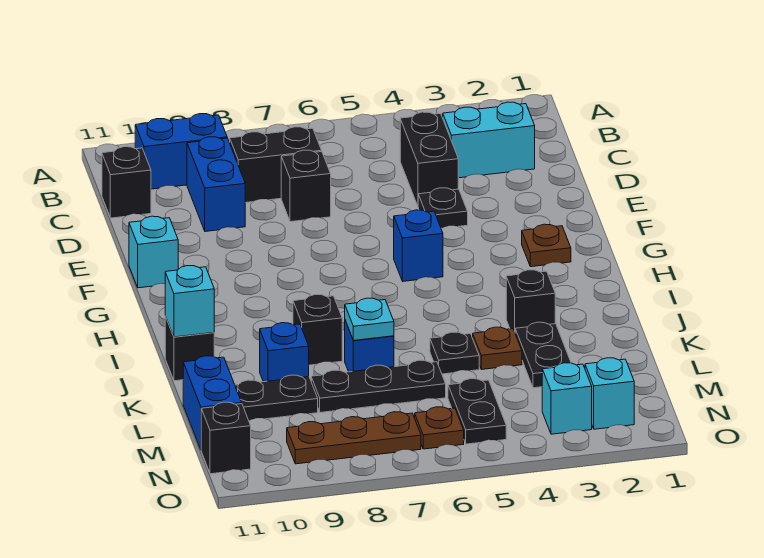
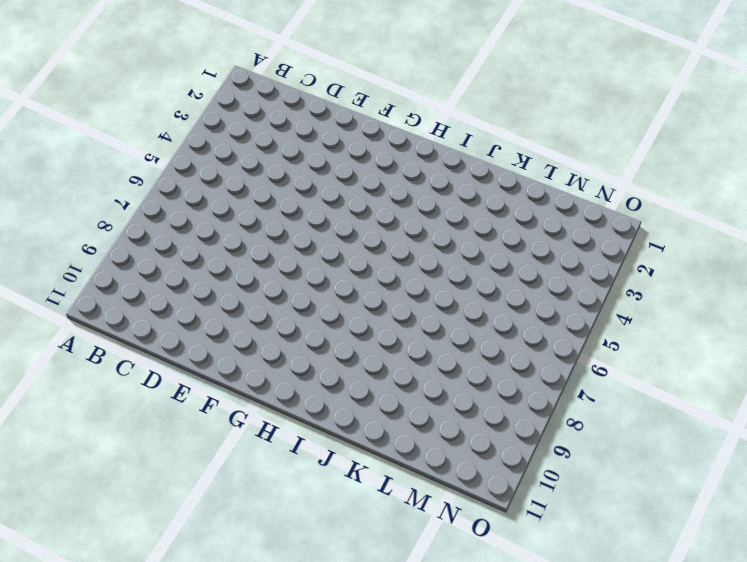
none -> blue 1x2 brick [135,114,227,189]
none -> cyan 1x2 brick [442,102,535,178]
none -> black 1x2 brick [400,112,458,206]
none -> black 1x2 brick [230,127,322,203]

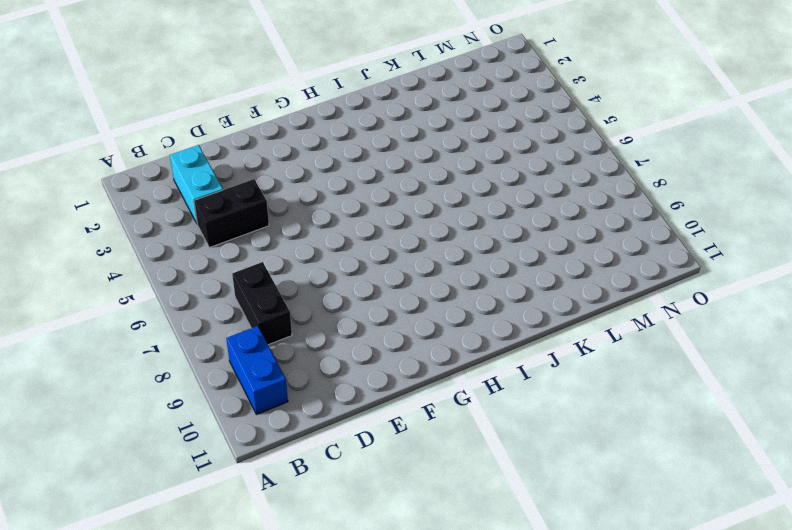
none -> blue 1x2 brick [187,137,245,231]
none -> black 1x1 brick [102,147,151,218]
none -> black 1x1 brick [281,150,331,222]
none -> black 1x1 plate [418,188,468,228]

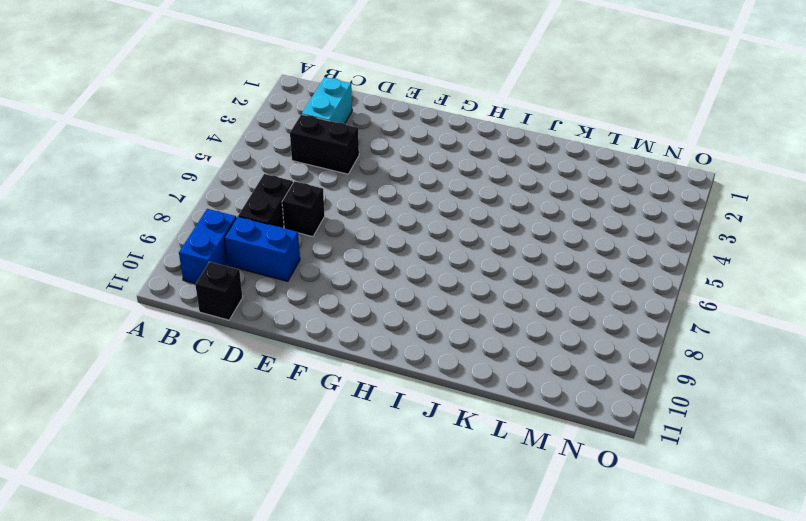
none -> black 1x1 plate [418,188,468,228]
none -> cyan 1x1 brick [129,216,178,288]
none -> brown 1x1 plate [522,224,571,267]
none -> blue 1x1 brick [394,210,443,281]

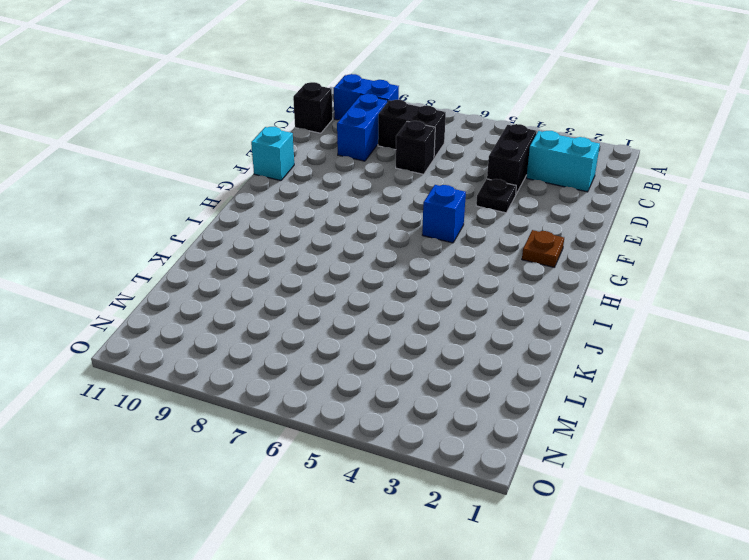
none -> black 1x1 brick [506,270,555,332]
none -> black 1x1 brick [293,295,342,365]
none -> black 1x1 brick [165,316,214,381]
none -> black 1x2 plate [515,322,571,388]

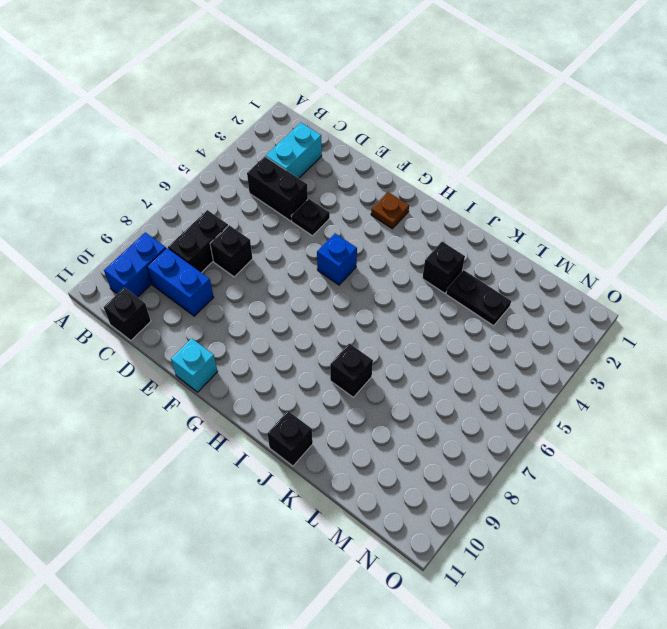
none -> brown 1x1 plate [473,327,522,370]
none -> black 1x1 plate [430,332,479,374]
none -> blue 1x1 brick [345,321,394,372]
none -> blue 1x1 brick [260,323,309,382]

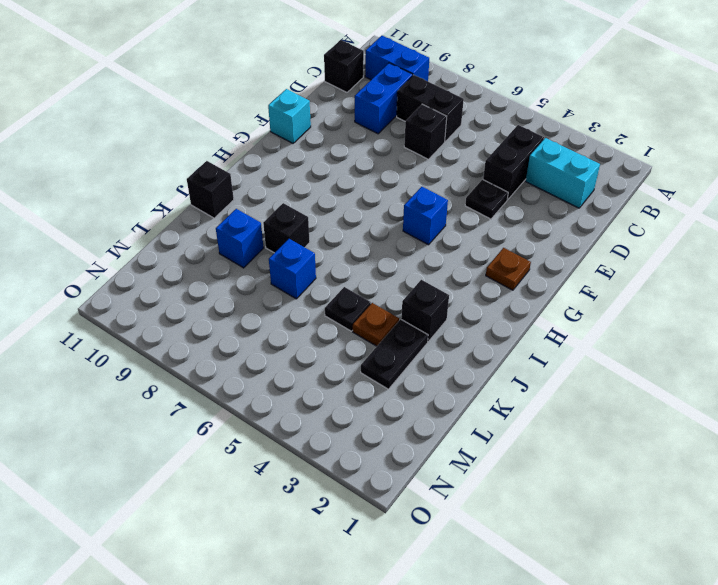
none -> black 1x3 plate [311,360,446,412]
none -> black 1x2 plate [235,375,318,421]
none -> blue 1x2 brick [183,356,242,449]
none -> black 1x2 plate [448,379,506,444]

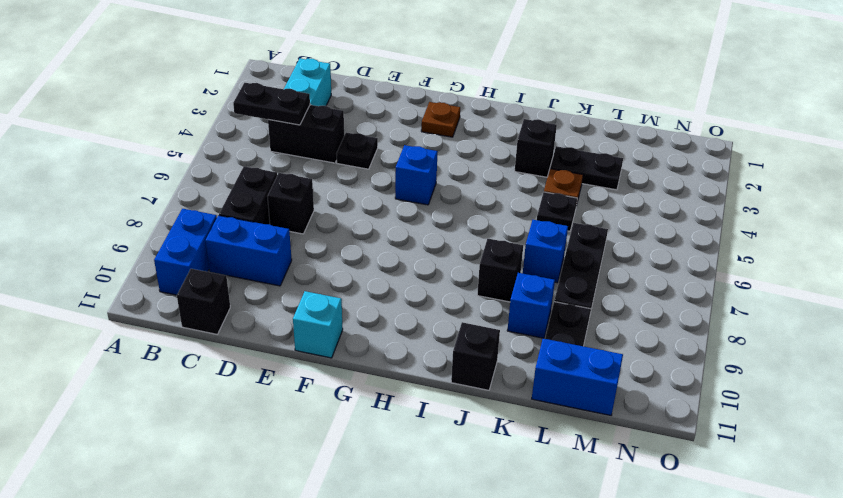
black 1x2 plate [233,83,310,125] -> black 1x2 plate moved to [448,379,506,444]
none -> cyan 1x1 brick [585,358,634,429]
none -> cyan 1x1 brick [542,363,592,434]
none -> brown 1x1 plate [415,407,464,449]
none -> brown 1x3 plate [287,412,421,464]

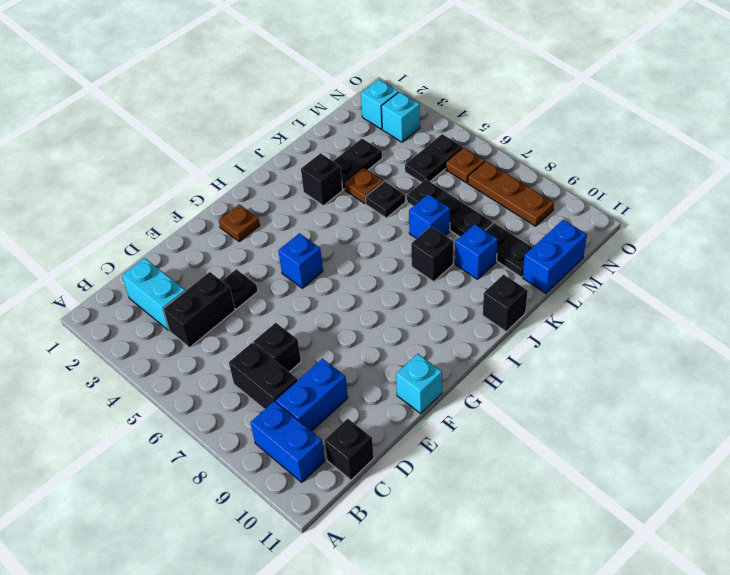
none -> black 1x1 brick [201,402,251,474]
none -> cyan 1x1 brick [165,266,214,337]
none -> cyan 1x1 plate [345,298,394,341]

